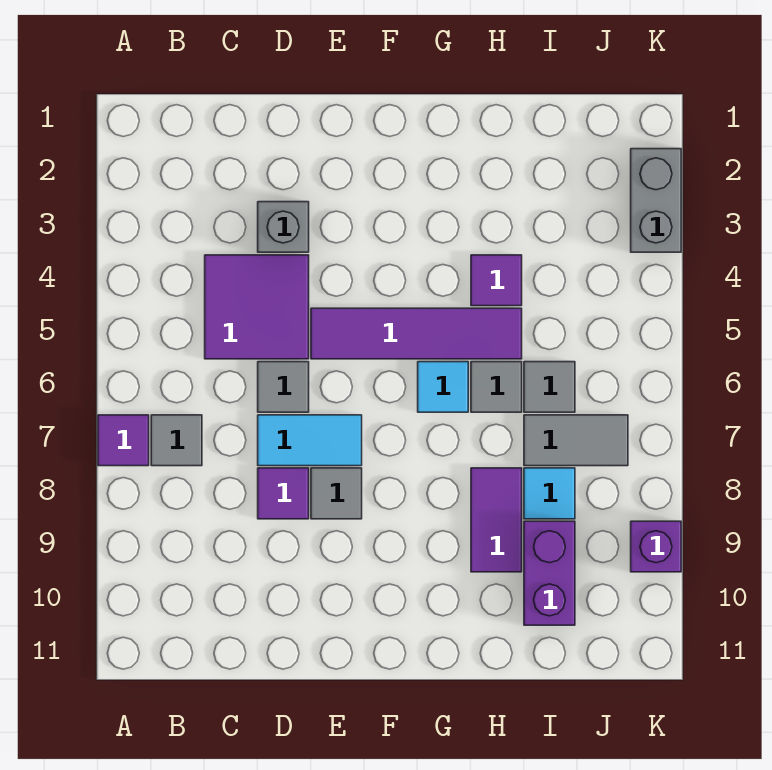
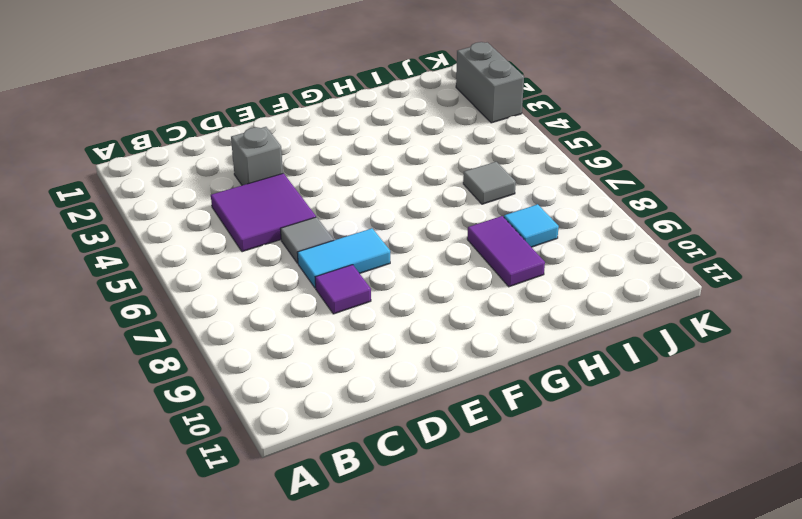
none -> purple 1x1 tile [98,415,149,466]
none -> grey 1x1 tile [151,415,202,466]
none -> purple 1x4 tile [311,308,522,359]

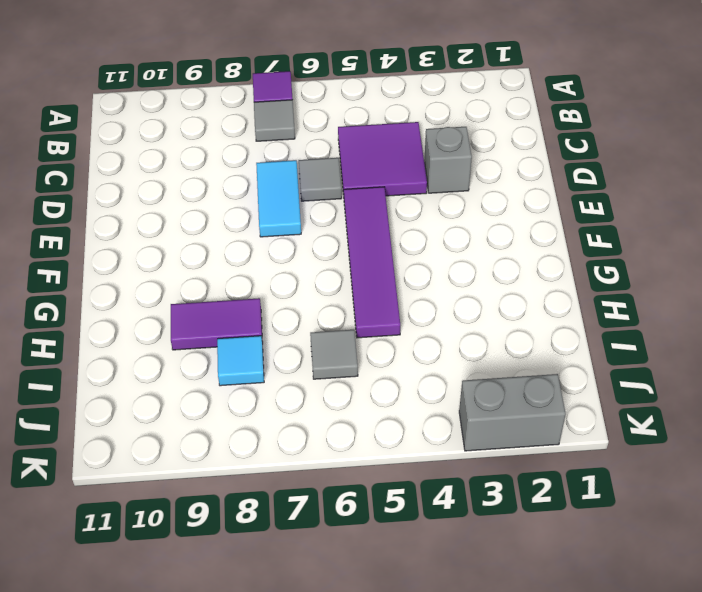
none -> purple 1x1 tile [258,468,309,519]
none -> grey 1x1 tile [311,468,362,519]
none -> cyan 1x1 tile [418,362,468,412]

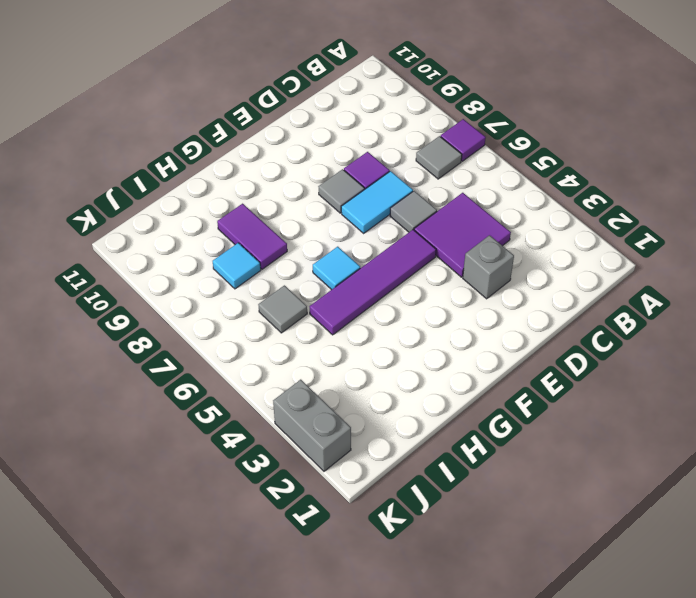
none -> purple 1x1 tile [471,255,522,306]
none -> grey 1x1 tile [471,362,522,412]
none -> grey 1x2 tile [524,415,628,466]

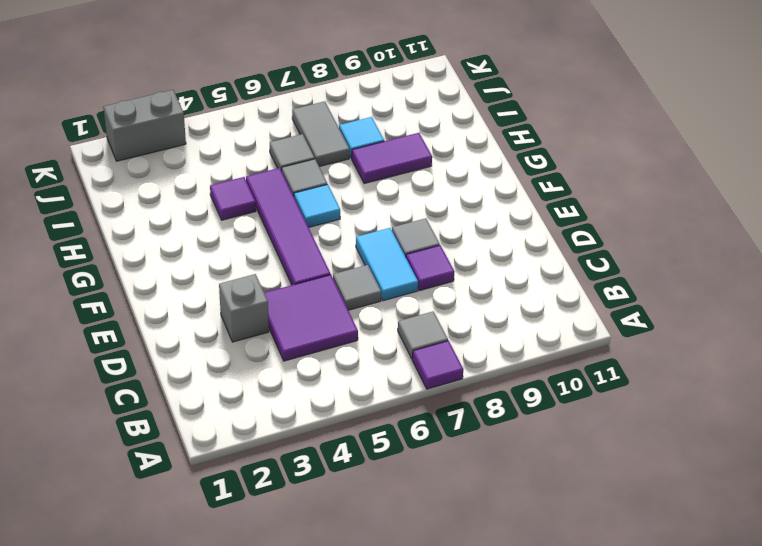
none -> purple 1x2 brick [524,521,575,625]
none -> purple 1x1 brick [631,521,681,572]

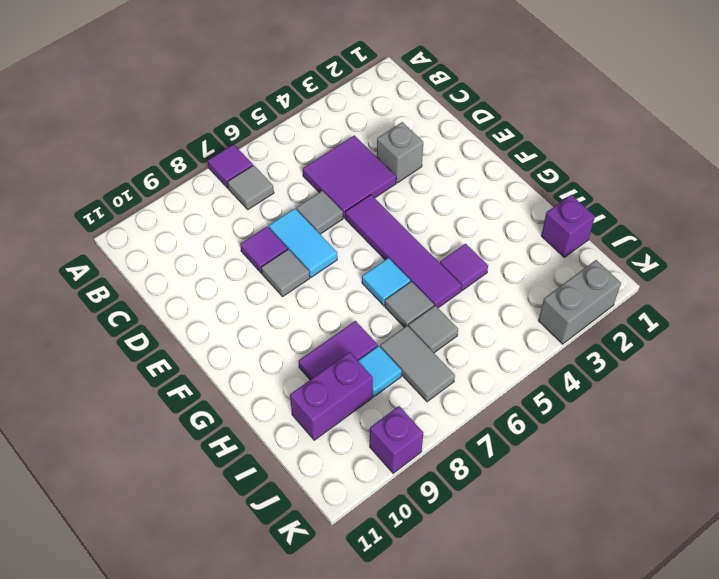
purple 1x1 brick [541,195,595,257] -> none

